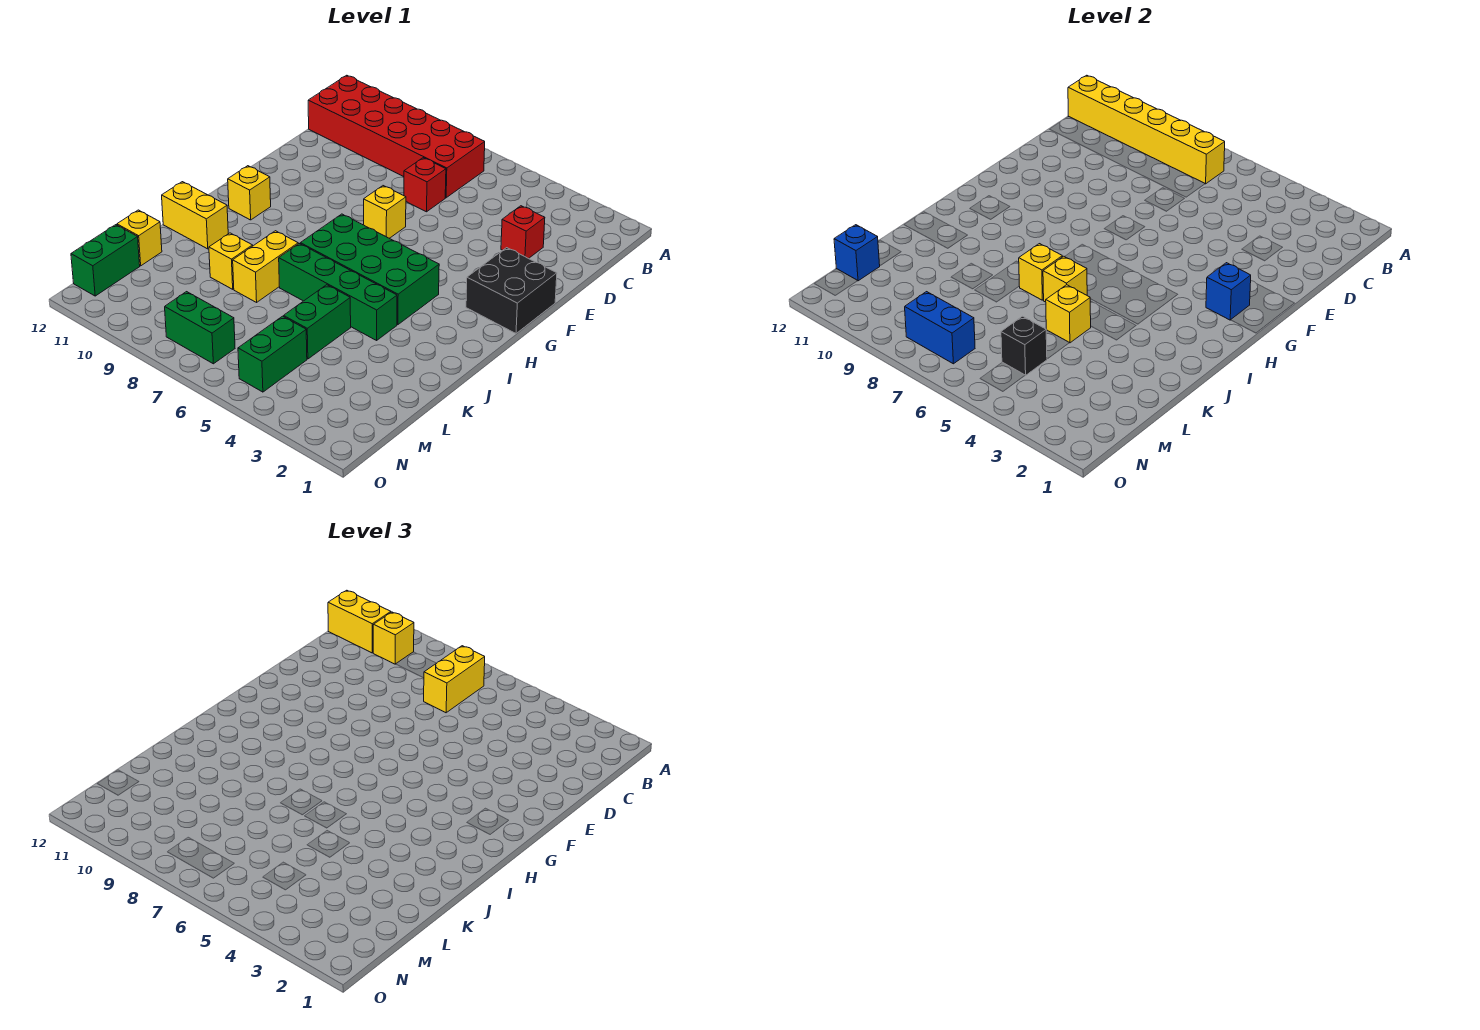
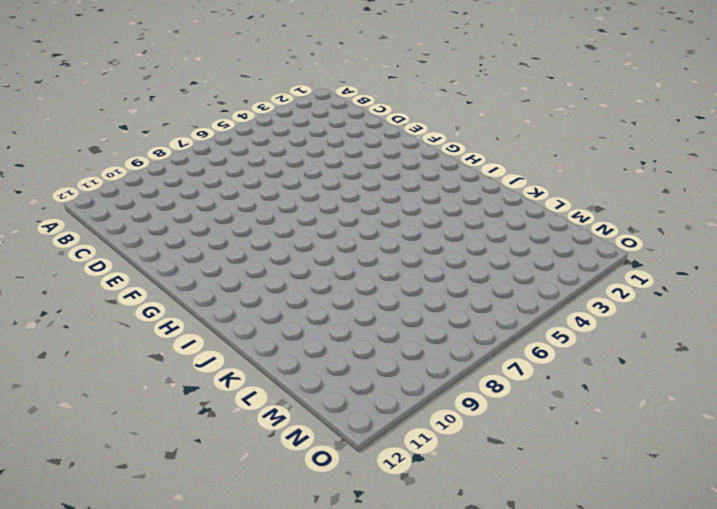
none -> red 2x6 brick [308,75,485,198]
none -> red 1x1 brick [501,206,545,259]
none -> red 1x1 brick [404,158,446,212]

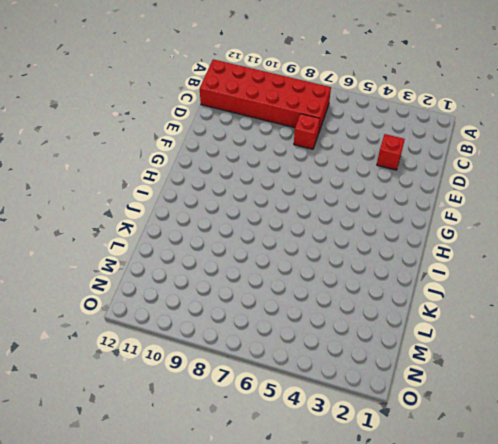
none -> black 2x2 brick [466,248,557,333]
none -> yellow 1x1 brick [364,186,406,238]
none -> green 2x4 brick [300,214,439,325]

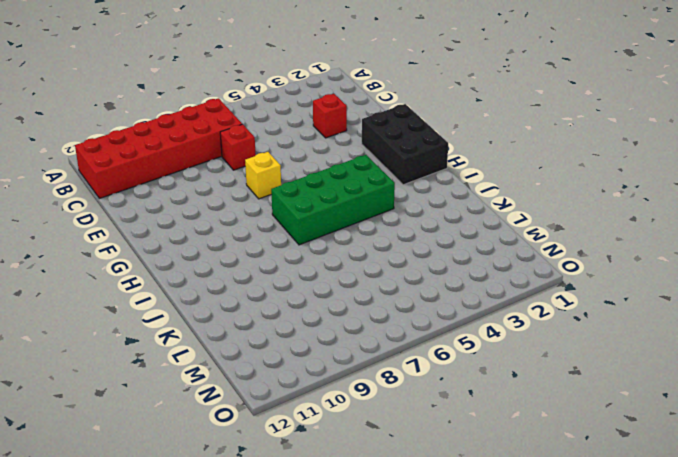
black 2x3 brick [362,104,448,185] -> black 2x2 brick [466,248,557,333]
none -> yellow 1x1 brick [228,166,271,220]
none -> green 1x4 brick [279,244,397,340]
none -> yellow 1x2 brick [233,231,298,302]

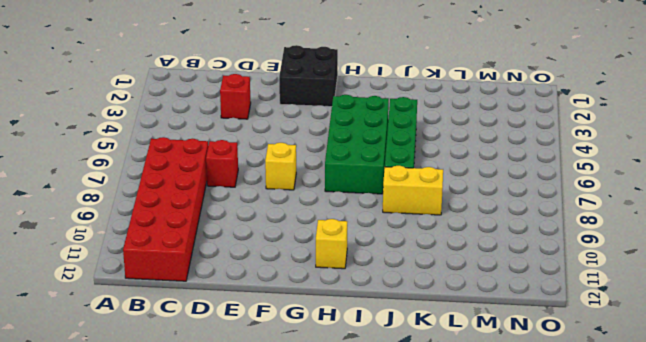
none -> yellow 1x2 brick [162,182,228,249]
none -> green 1x2 brick [284,285,351,359]
none -> yellow 1x1 brick [209,233,253,289]

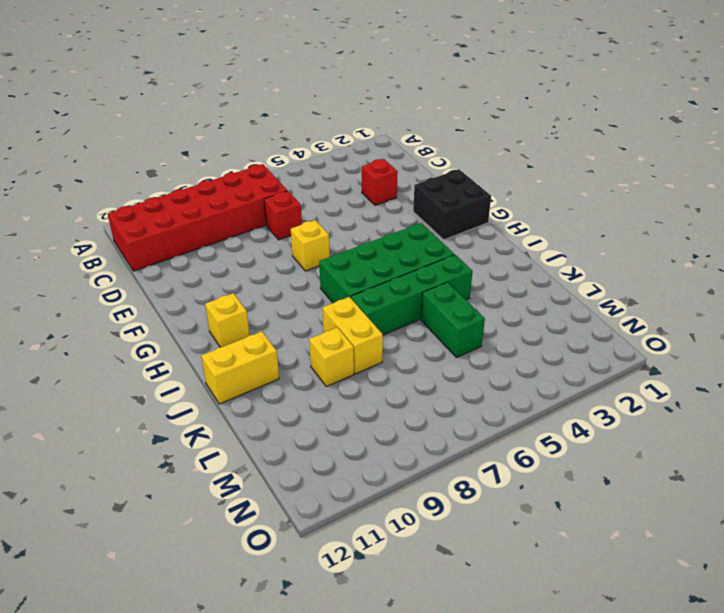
none -> yellow 1x1 brick [117,210,162,266]
none -> green 1x2 brick [238,316,307,392]
none -> green 1x2 brick [71,225,140,296]

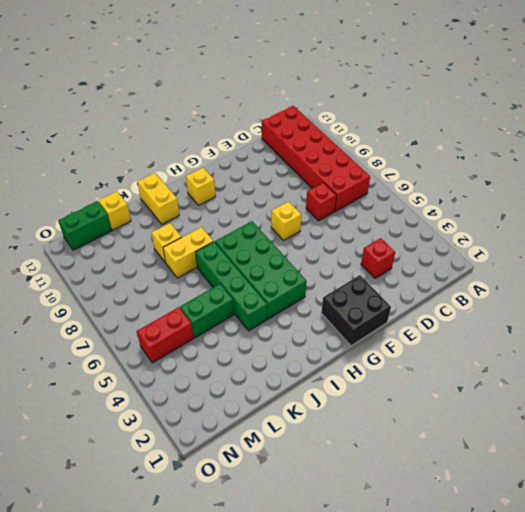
red 1x2 brick [137,307,194,363] -> green 1x2 brick [238,316,307,392]
none -> green 1x2 brick [165,292,235,364]
none -> yellow 1x6 brick [1068,75,1225,184]
none -> blue 1x1 brick [1206,263,1251,320]

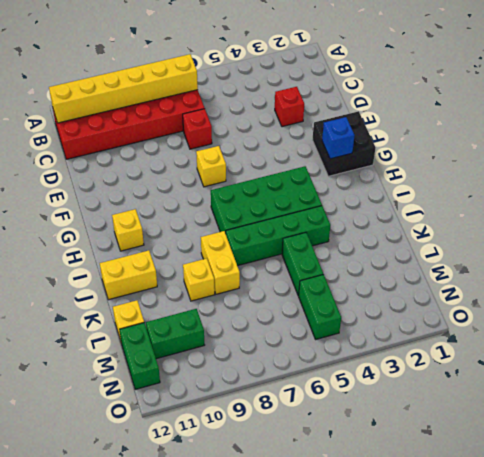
green 1x2 brick [146,309,204,359] -> green 1x2 brick moved to [165,292,235,364]
none -> yellow 1x1 brick [1043,256,1087,302]
none -> yellow 1x1 brick [1019,244,1062,300]
none -> yellow 1x1 brick [1046,285,1091,343]

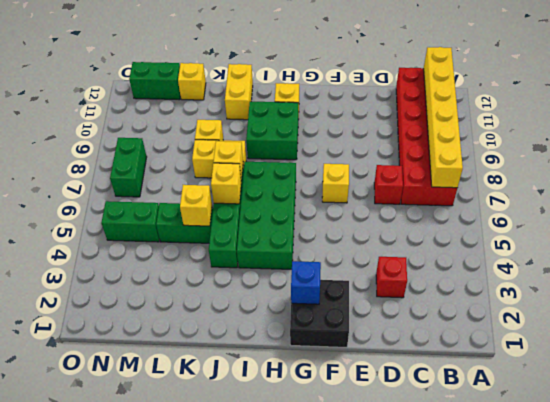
green 2x2 brick [246,102,298,160] -> none
none -> black 1x1 brick [1001,316,1047,375]
none -> blue 1x1 brick [834,225,880,281]
none -> blue 1x2 brick [905,292,975,364]

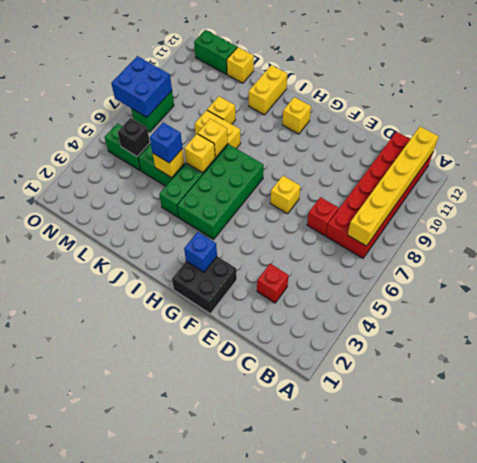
blue 1x1 brick [150,123,183,163] -> blue 1x1 brick moved to [834,225,880,281]
blue 2x2 brick [111,56,172,117] -> blue 1x2 brick [905,292,975,364]
none -> yellow 1x2 brick [424,646,485,713]
none -> yellow 1x1 brick [373,612,414,664]
none -> yellow 1x2 brick [328,590,391,653]

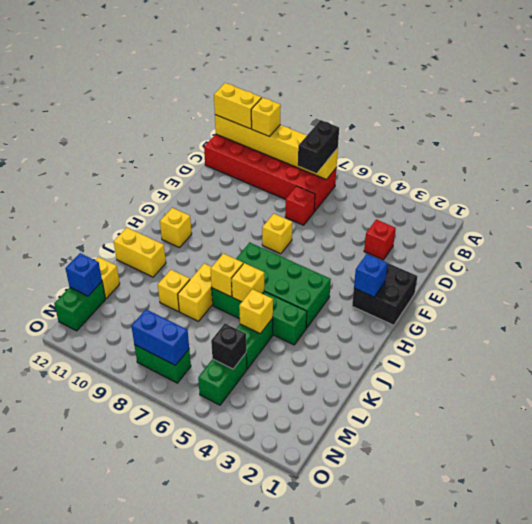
black 1x2 brick [298,120,339,173] -> yellow 1x2 brick [424,646,485,713]

